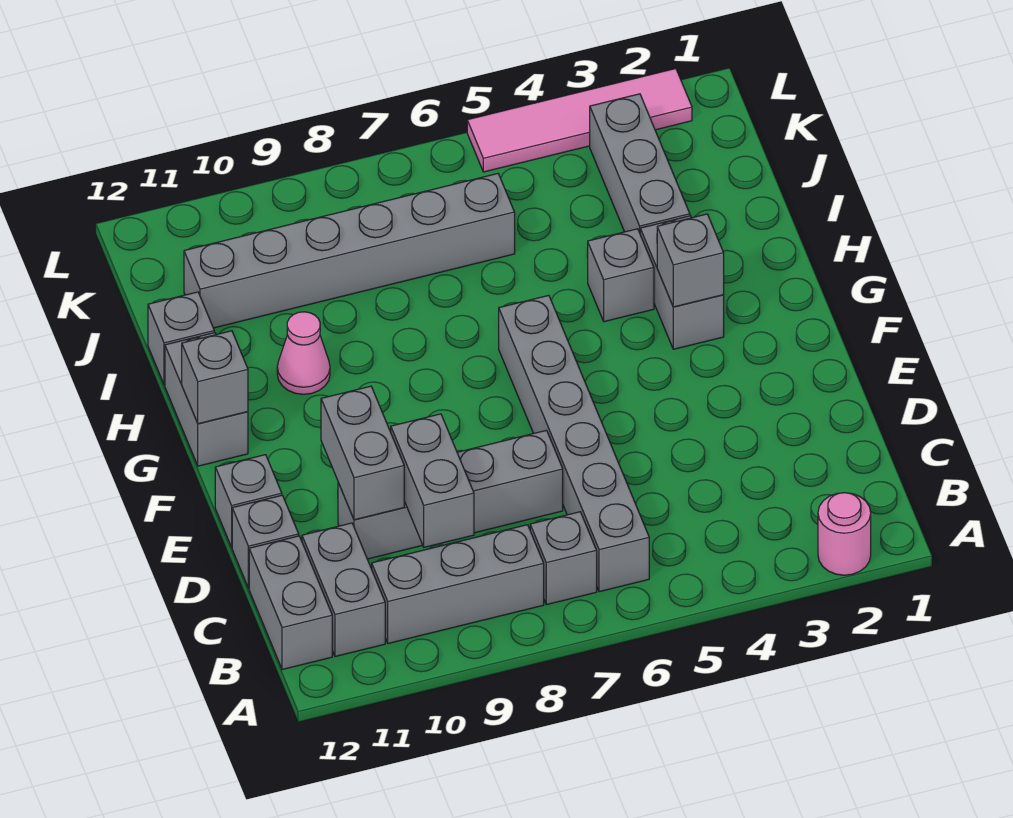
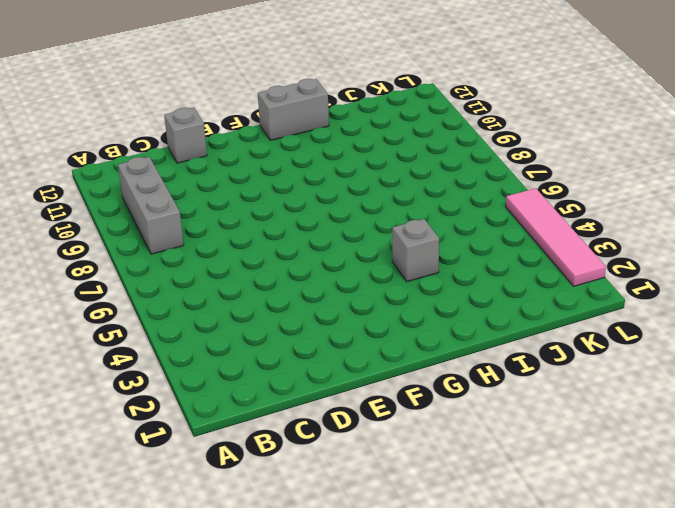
none -> pink 1x1 round brick [818,493,871,575]
none -> grey 1x6 brick [499,295,649,592]
none -> grey 1x1 brick [530,512,597,605]

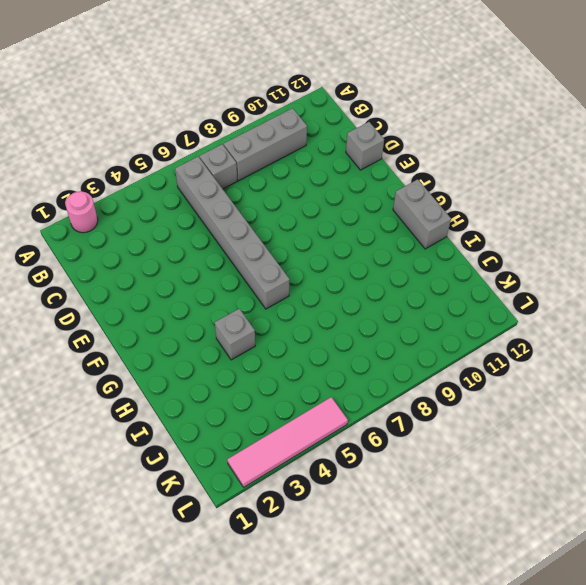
none -> grey 1x2 brick [302,523,385,657]
none -> grey 1x2 brick [249,536,332,670]
none -> grey 1x4 brick [338,430,563,559]

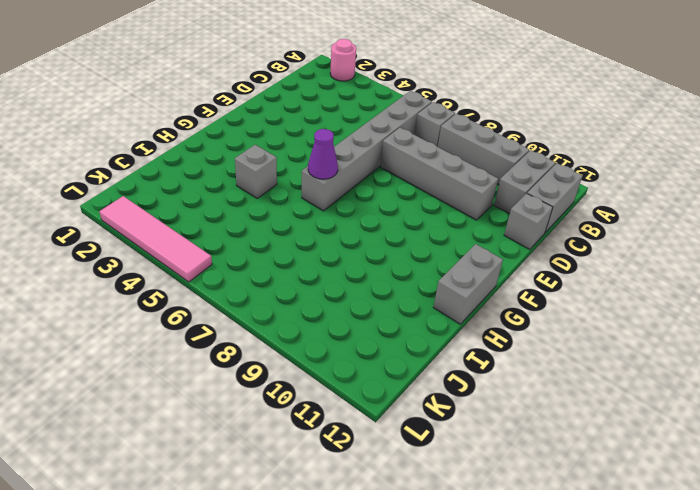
purple 1x1 cone [308,129,338,179] -> none
none -> grey 1x1 brick [215,455,282,547]
none -> grey 1x2 brick [640,216,724,349]
none -> pink 1x1 cone [277,312,330,394]

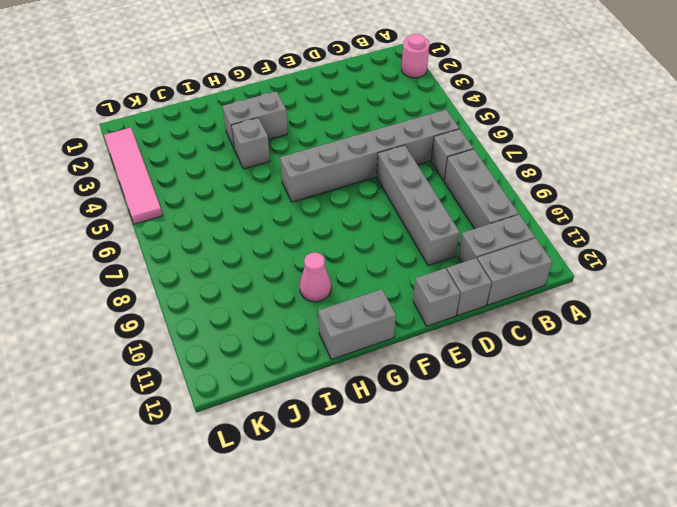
none -> grey 1x3 brick [590,94,690,232]
none -> grey 1x1 brick [148,292,214,385]
none -> grey 1x6 brick [184,174,515,328]

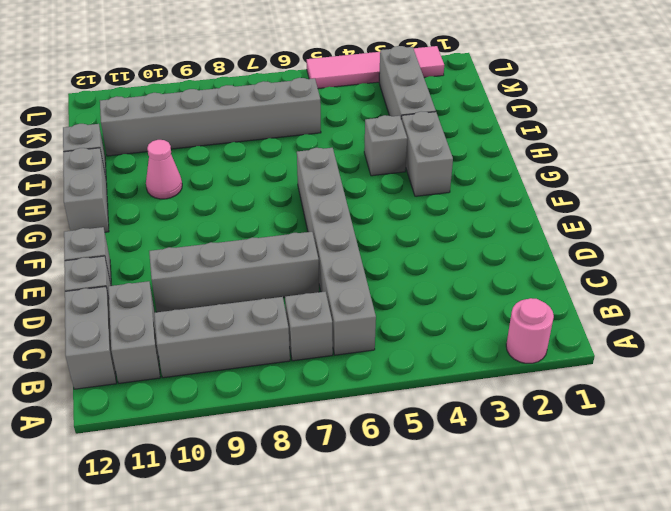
none -> grey 1x2 brick [391,414,474,547]
none -> grey 1x2 brick [321,386,404,520]
none -> grey 1x1 brick [657,214,724,307]

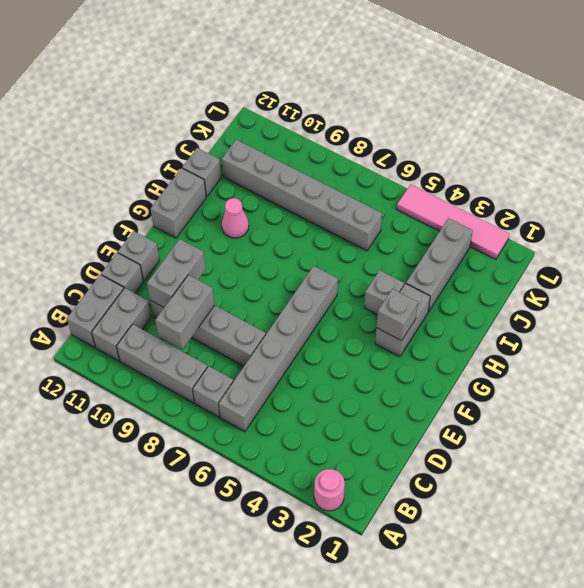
none -> grey 1x1 brick [182,331,248,424]

